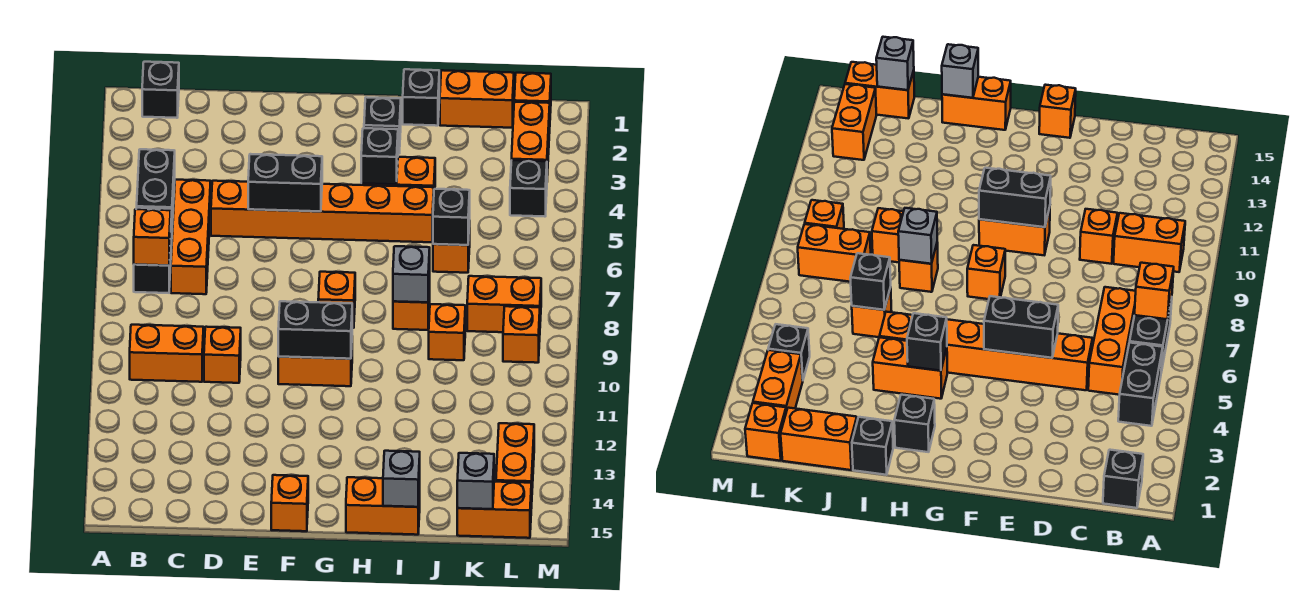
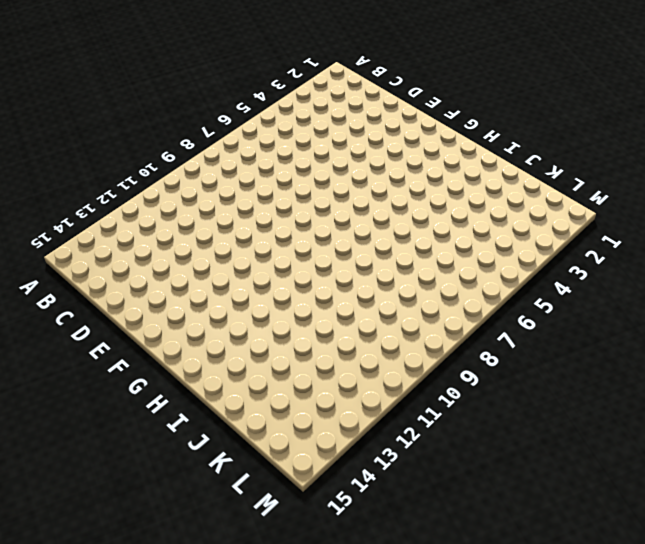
none -> black 1x1 brick [142,62,179,118]
none -> black 1x2 brick [137,149,175,225]
none -> black 1x2 brick [134,208,172,293]
none -> orange 1x2 brick [130,325,204,382]

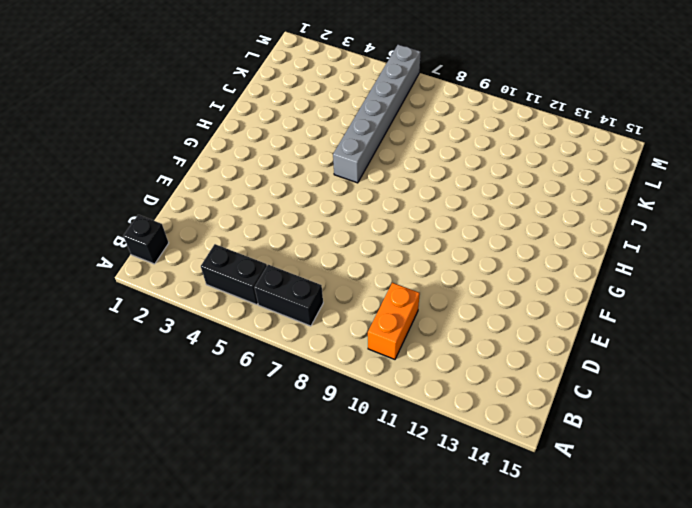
grey 1x6 brick [333,45,421,183] -> orange 1x1 brick [433,221,470,273]
none -> orange 1x3 brick [171,180,211,294]
none -> orange 1x6 brick [211,181,434,242]
none -> orange 1x1 brick [204,327,241,383]
none -> orange 1x2 brick [278,350,352,386]

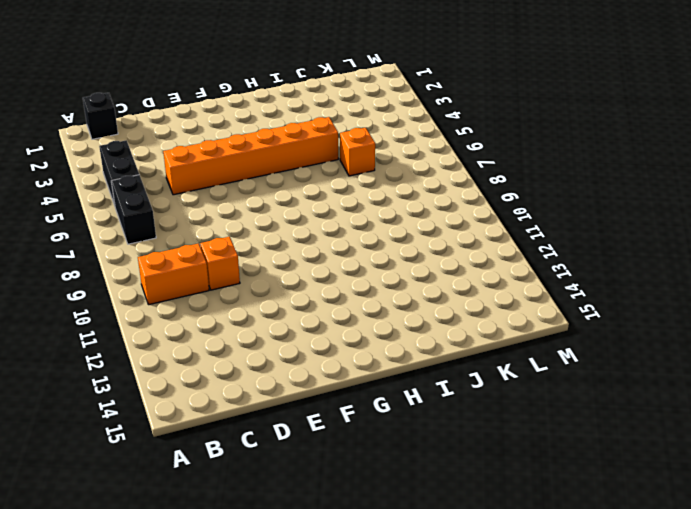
none -> orange 1x3 brick [171,180,211,294]
none -> orange 1x2 brick [278,350,352,386]
none -> orange 1x1 brick [271,475,308,531]
none -> orange 1x1 brick [318,272,355,328]

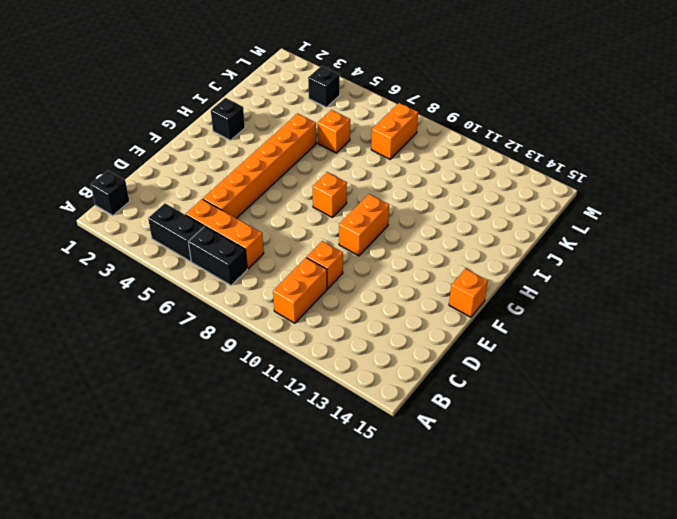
none -> orange 1x2 brick [361,157,435,189]
none -> orange 1x2 brick [346,477,420,535]
none -> black 1x1 brick [403,69,439,126]
none -> orange 1x1 brick [393,278,430,330]

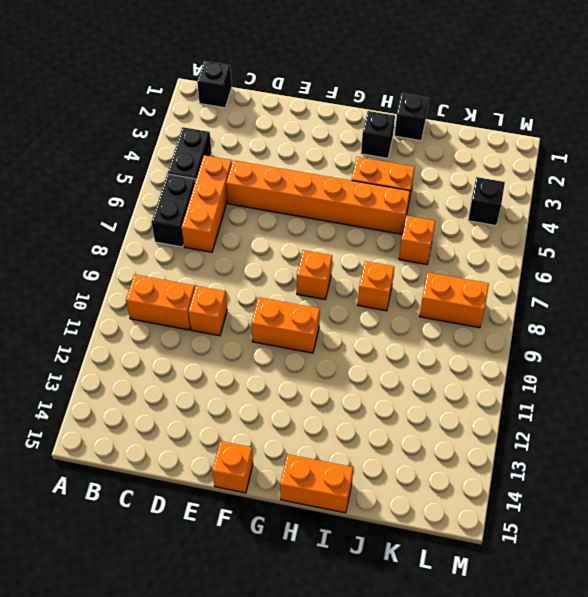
none -> orange 1x2 brick [440,70,514,128]
none -> orange 1x1 brick [429,304,465,360]
none -> orange 1x2 brick [457,482,531,538]
none -> orange 1x1 brick [514,73,551,113]

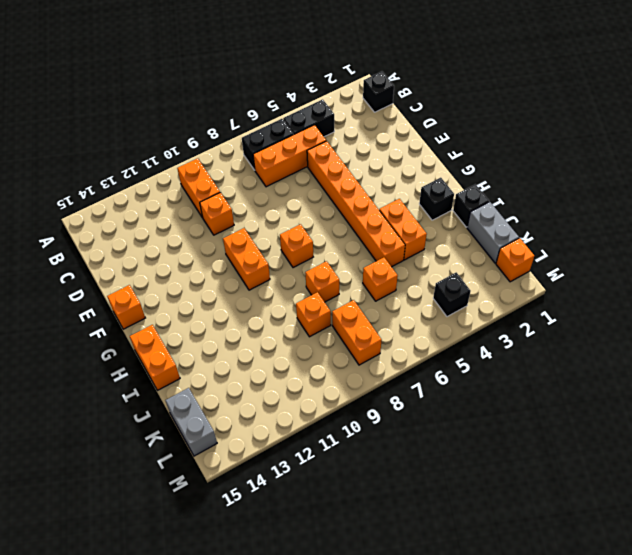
grey 1x2 brick [467,202,519,263] -> orange 1x2 brick [440,70,514,128]
grey 1x2 brick [165,388,217,456] -> orange 1x2 brick [457,482,531,538]
none -> orange 1x2 brick [512,102,550,175]
none -> orange 1x1 brick [503,306,540,363]
none -> orange 1x2 brick [496,423,534,508]
none -> orange 1x1 brick [134,209,171,265]

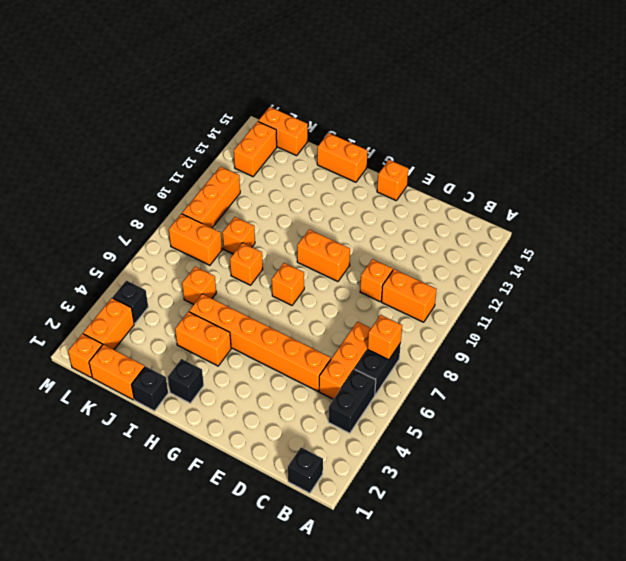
orange 1x3 brick [182,167,240,228] -> orange 1x1 brick [503,306,540,363]
none -> black 1x2 brick [248,154,322,211]
none -> black 1x2 brick [278,301,352,359]
none -> black 1x1 brick [361,128,398,184]
none -> grey 1x1 brick [393,246,430,302]

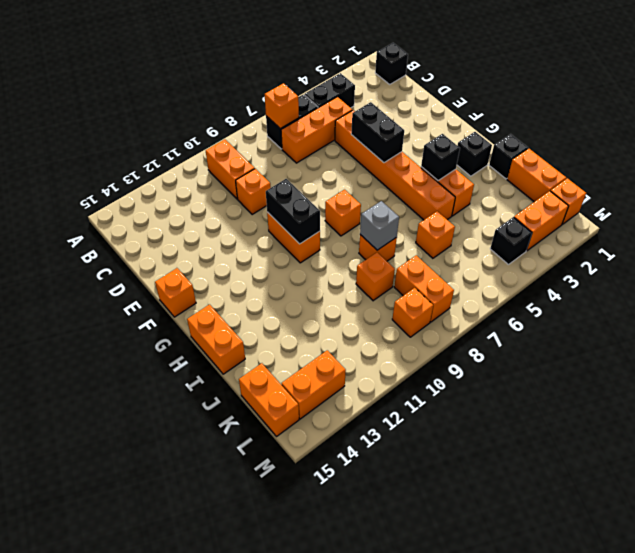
none -> grey 1x1 brick [383,451,420,507]
none -> black 1x1 brick [433,189,470,245]
none -> grey 1x1 brick [457,453,494,509]

